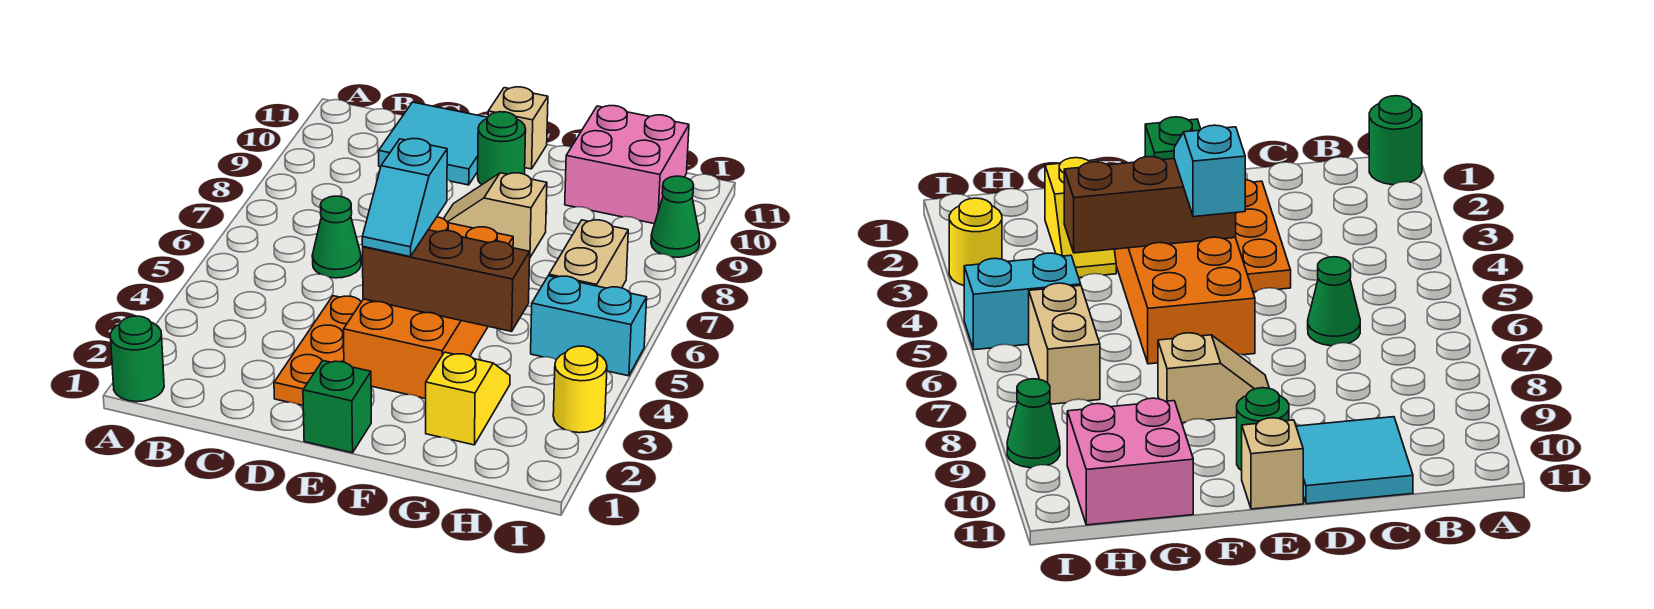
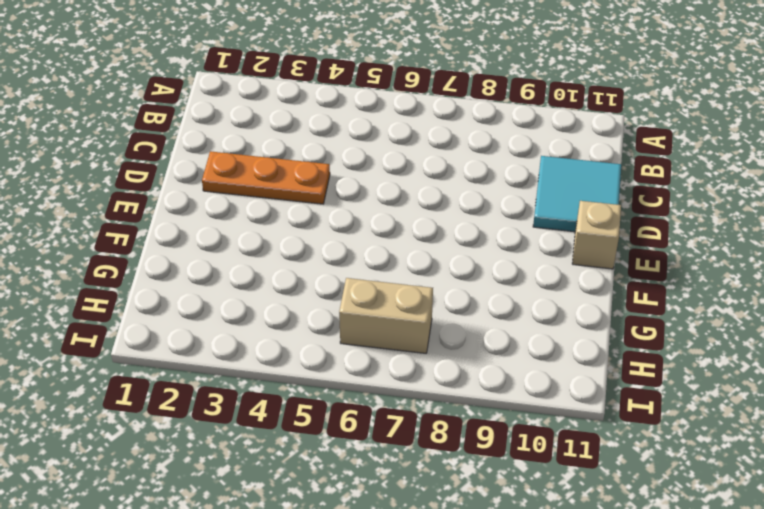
none -> green 1x1 round brick [110,316,164,402]
none -> green 1x1 cone [312,196,361,278]
none -> green 1x1 brick [303,361,371,453]

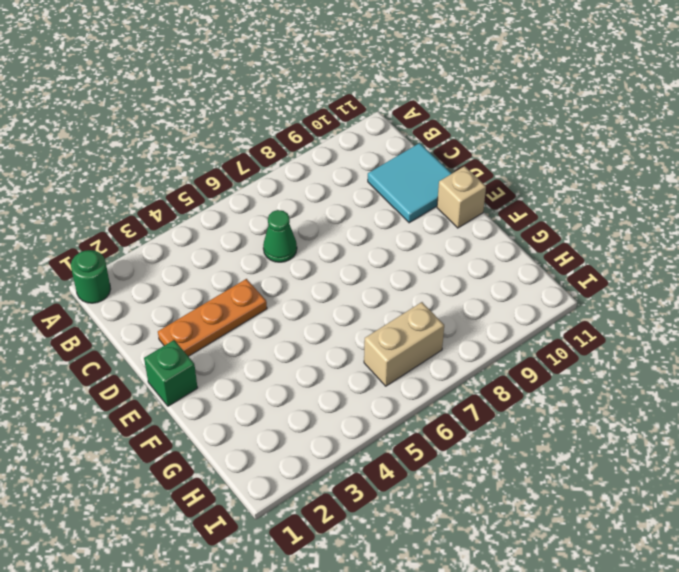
none -> orange 2x4 brick [344,217,513,399]
none -> tan 1x2 slope [444,173,547,257]
none -> green 1x1 round brick [478,112,526,185]

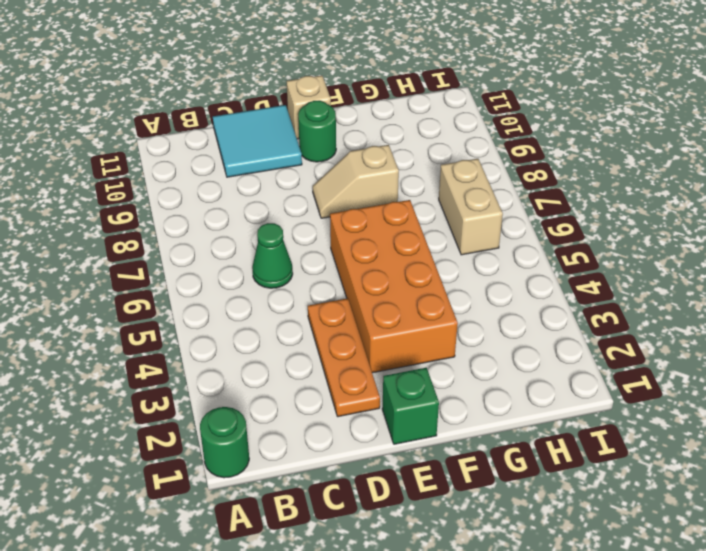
none -> yellow 1x2 slope [426,352,510,445]
none -> pink 2x2 brick [565,106,689,224]
none -> cyan 1x2 brick [531,276,647,376]

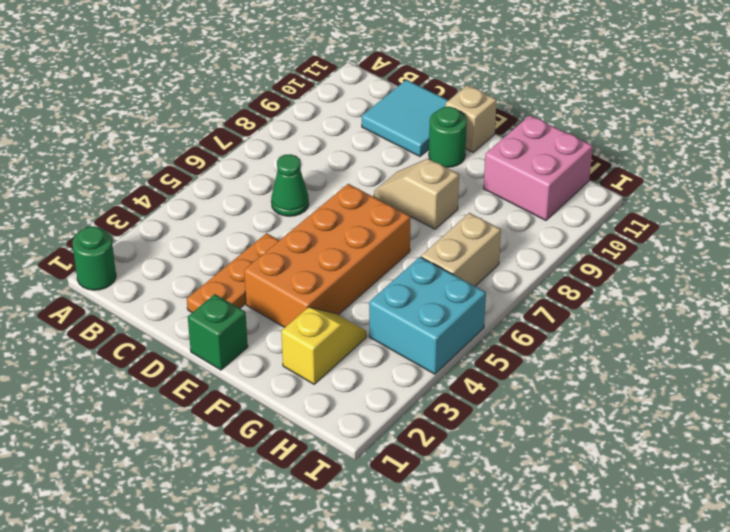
cyan 2x2 brick [369,257,486,374] -> cyan 1x2 brick [531,276,647,376]
none -> yellow 1x1 round brick [553,346,607,433]
none -> green 1x1 cone [651,176,700,257]
none -> brown 1x3 brick [363,230,530,331]

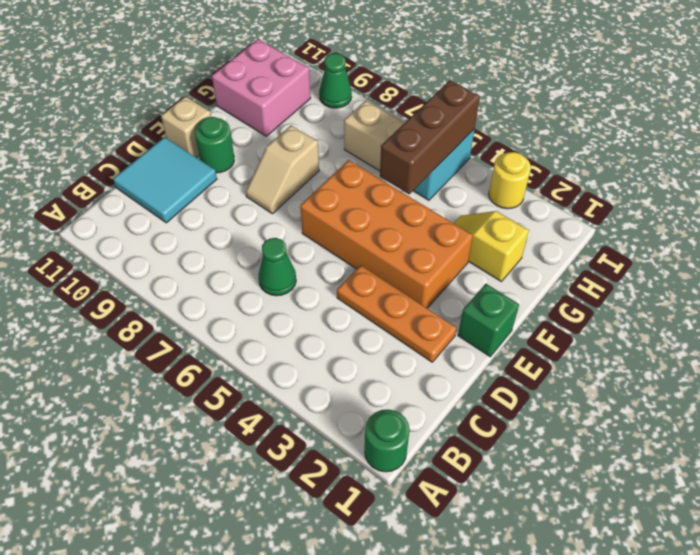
brown 1x3 brick [380,80,480,194] -> brown 1x3 brick moved to [363,230,530,331]
none -> cyan 1x2 slope [362,139,447,257]

